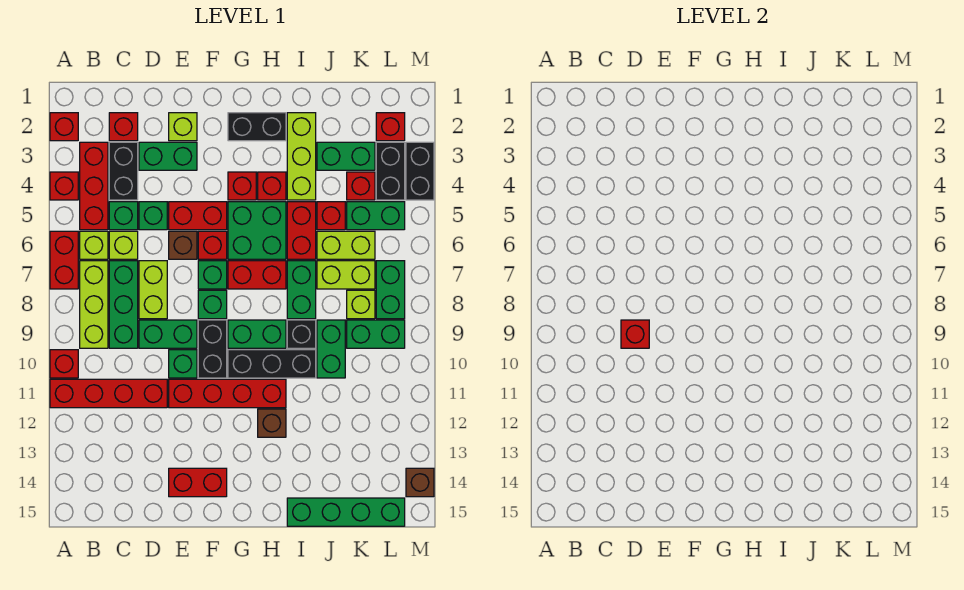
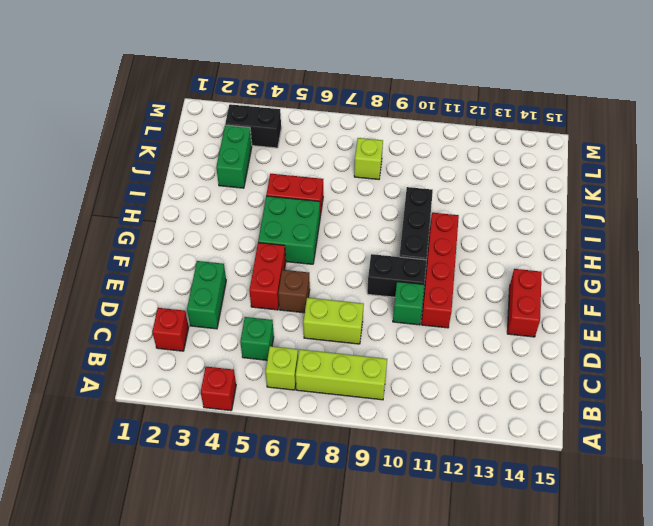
none -> red 1x1 brick [50,113,78,141]
none -> red 1x2 brick [50,231,78,289]
none -> red 1x1 brick [50,350,78,378]
none -> red 1x4 brick [50,379,167,408]

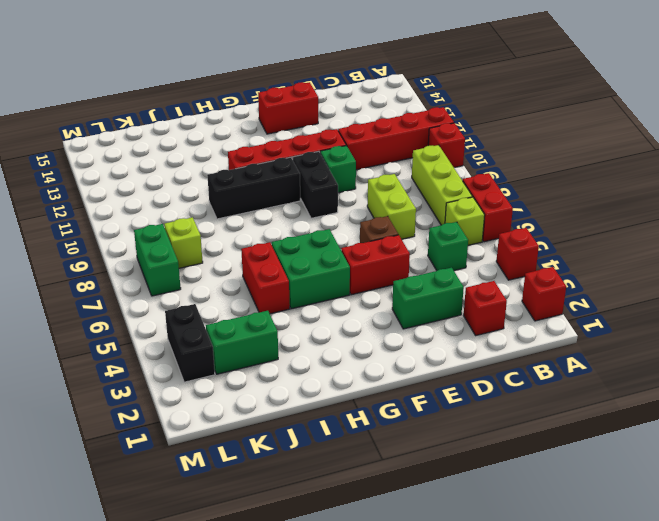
none -> red 1x3 brick [80,142,108,230]
none -> black 1x2 brick [109,142,138,200]
none -> lime 1x1 brick [109,231,138,259]
none -> green 1x3 brick [109,261,138,348]

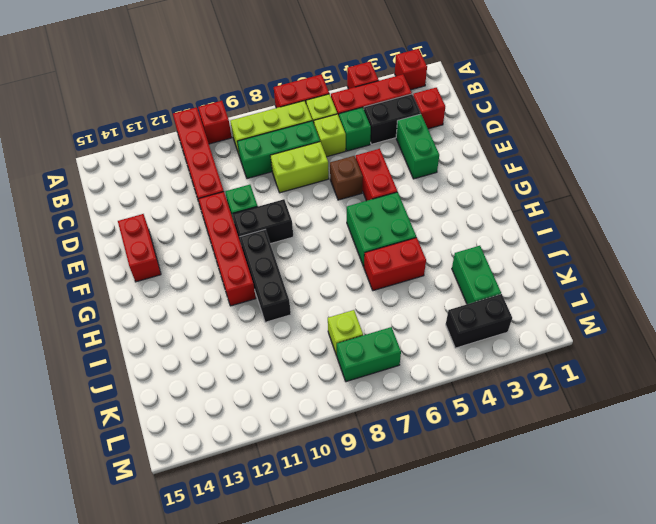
none -> green 1x1 brick [139,202,167,230]
none -> green 1x2 brick [139,320,197,348]
none -> lime 1x1 brick [169,113,197,141]
none -> red 1x1 brick [198,231,227,259]

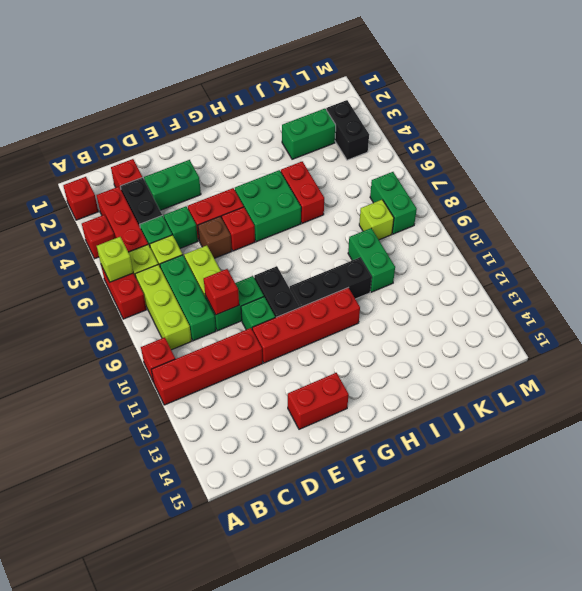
lime 1x1 brick [97,237,133,282] -> lime 1x1 brick moved to [169,113,197,141]
none -> green 1x1 brick [198,261,227,289]
none -> green 1x1 brick [198,290,227,319]
none -> black 1x2 brick [228,113,286,141]
none -> red 1x1 brick [228,172,256,200]

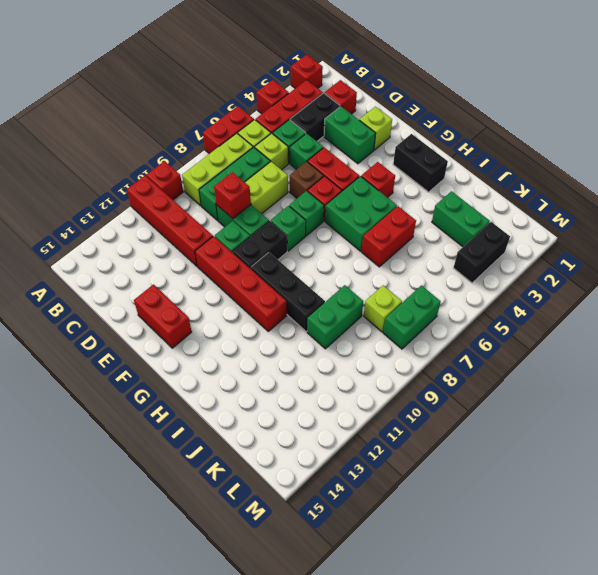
none -> red 1x2 brick [228,261,286,289]
none -> green 1x2 brick [228,320,286,348]
none -> red 1x1 brick [258,172,286,200]
none -> brown 1x1 brick [258,409,286,437]

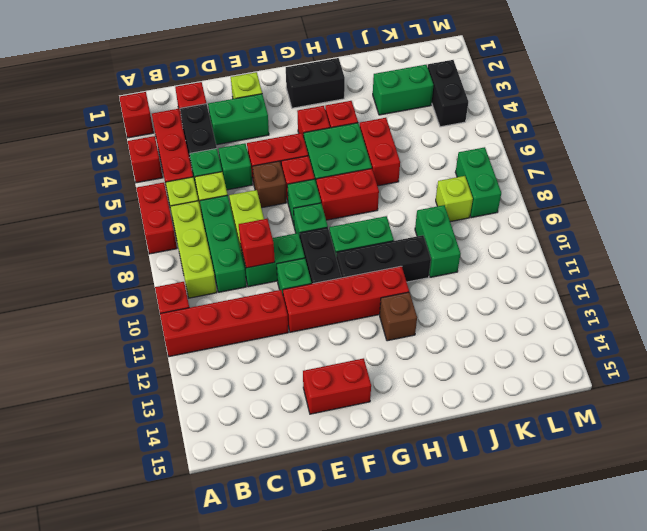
none -> lime 1x3 brick [287,113,316,200]
none -> green 1x2 brick [287,261,316,319]
none -> black 1x1 brick [287,320,316,348]
none -> green 1x4 brick [287,498,405,526]

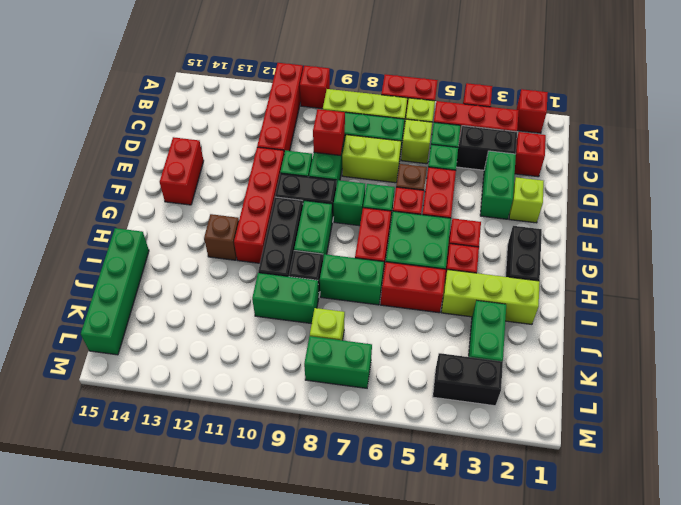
none -> red 1x1 brick [317,202,345,230]
none -> lime 1x2 brick [317,231,375,259]
none -> lime 1x2 brick [317,261,375,289]
none -> red 1x1 brick [347,172,375,200]

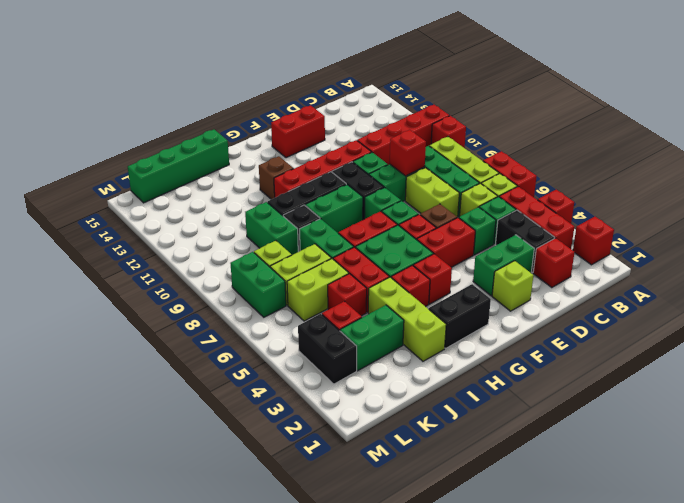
none -> green 1x2 brick [347,202,405,230]
none -> green 1x2 brick [347,320,405,348]
none -> red 1x1 brick [376,113,405,141]
none -> black 1x2 brick [406,142,434,200]

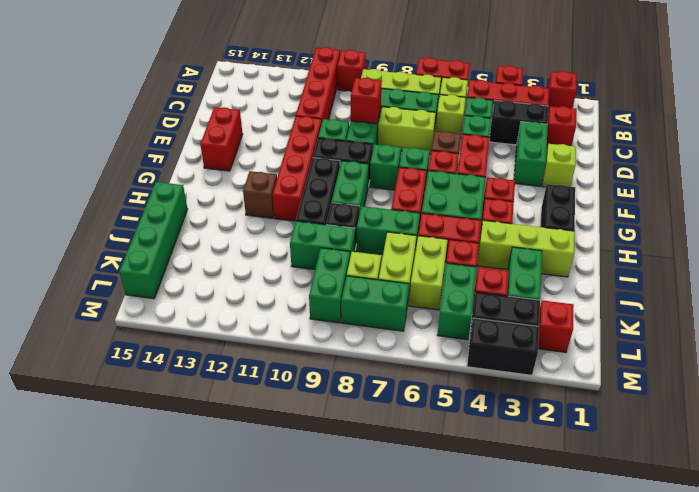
none -> brown 1x1 brick [406,468,434,497]

